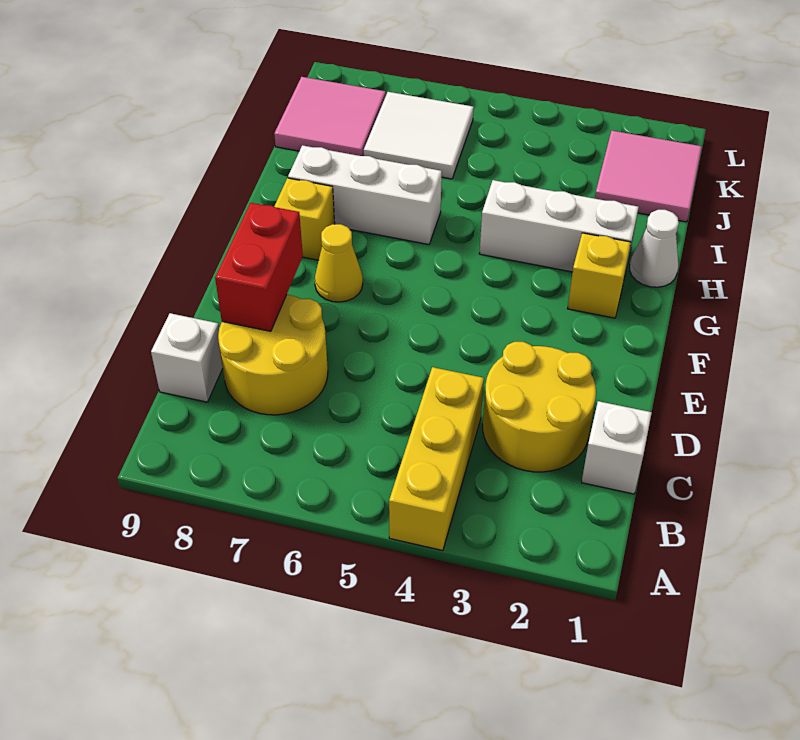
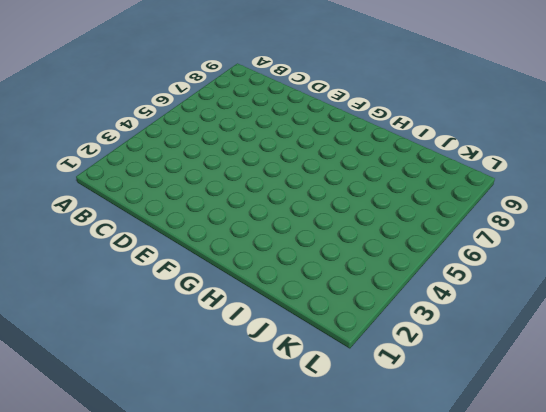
none -> yellow 1x3 brick [389,367,484,551]
none -> white 1x1 brick [581,401,652,494]
none -> yellow 2x2 round brick [483,342,596,472]

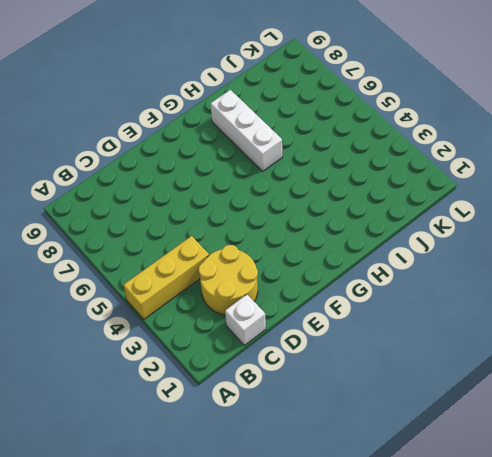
none -> yellow 2x2 round brick [218,295,328,415]
none -> white 1x1 brick [151,313,223,402]
none -> yellow 1x1 cone [315,224,363,302]

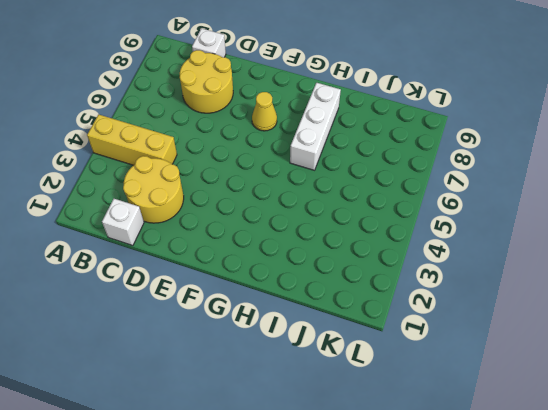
none -> yellow 1x1 brick [567,233,631,318]
none -> yellow 1x1 brick [274,178,335,260]
none -> white 1x1 cone [630,210,679,287]

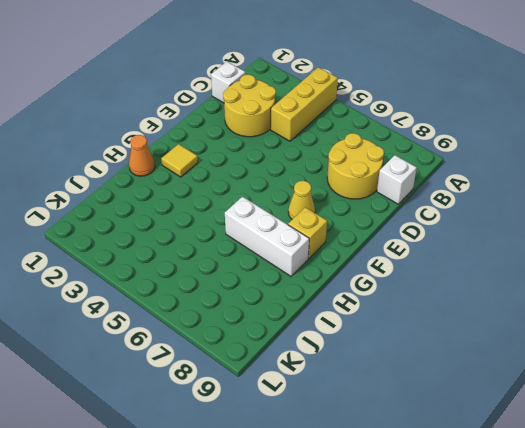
yellow 1x1 tile [161,144,198,177] -> yellow 1x1 brick [567,233,631,318]
orange 1x1 cone [129,135,155,176] -> white 1x1 cone [630,210,679,287]
none -> white 1x3 brick [479,180,639,273]
none -> pink 2x2 tile [595,131,702,222]
none -> white 2x2 tile [364,92,474,179]

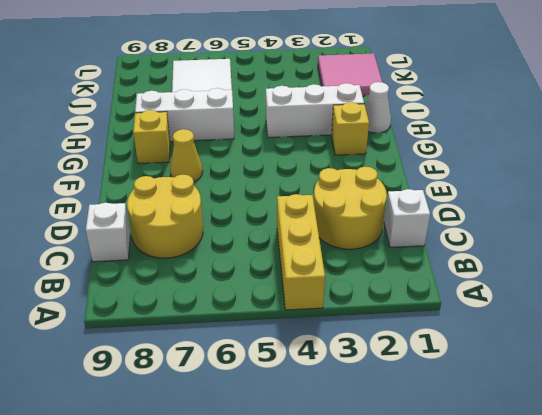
none -> pink 2x2 tile [274,77,386,156]
none -> red 1x2 brick [215,203,303,331]

